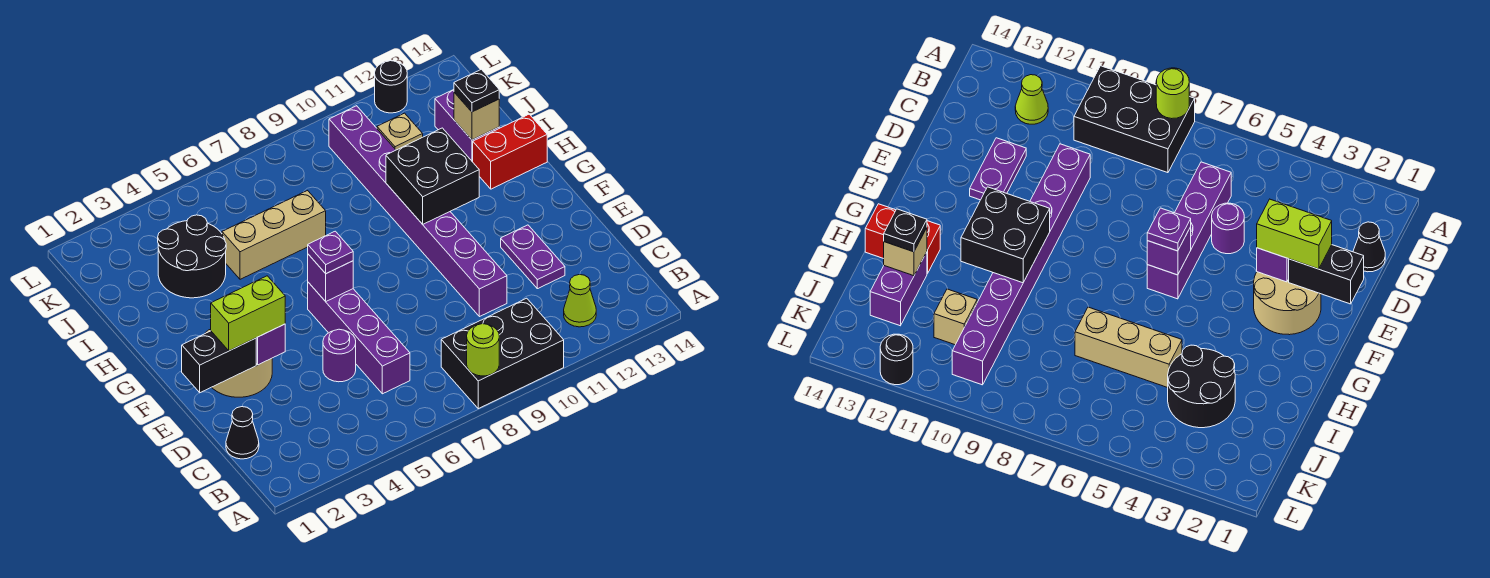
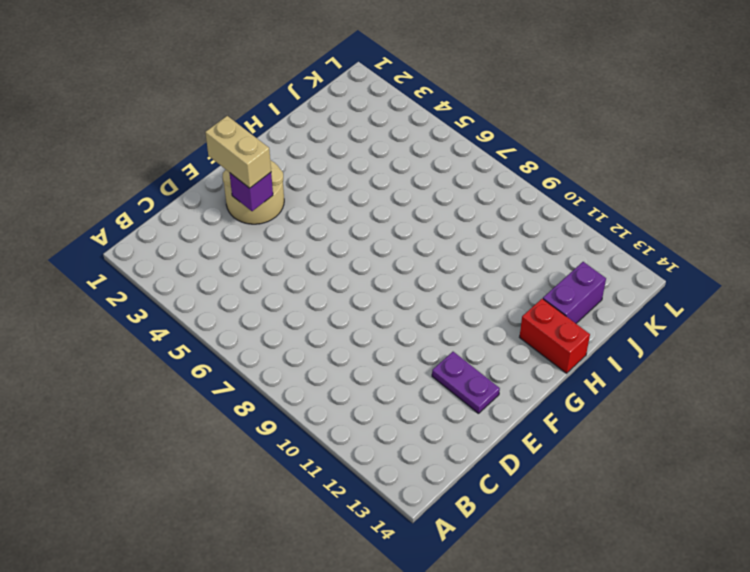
tan 1x2 brick [205,116,271,188] -> lime 1x2 brick [211,276,285,351]
purple 1x2 plate [432,352,500,414] -> purple 1x2 plate turned to [501,225,565,289]
none -> black 2x3 brick [441,298,564,409]
none -> lime 1x1 cone [564,275,596,327]
none -> black 1x1 cone [226,407,259,459]

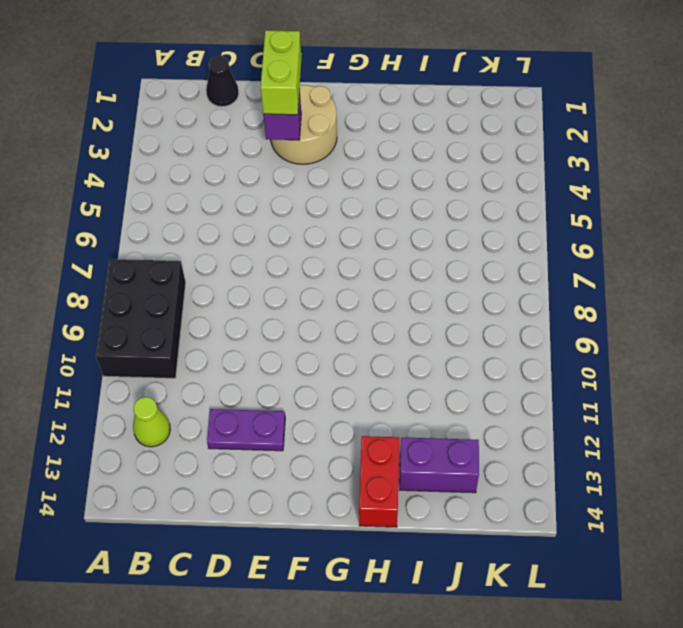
none -> purple 1x4 brick [308,282,410,394]
none -> purple 1x1 round brick [323,329,356,382]
none -> purple 1x8 brick [329,106,507,317]

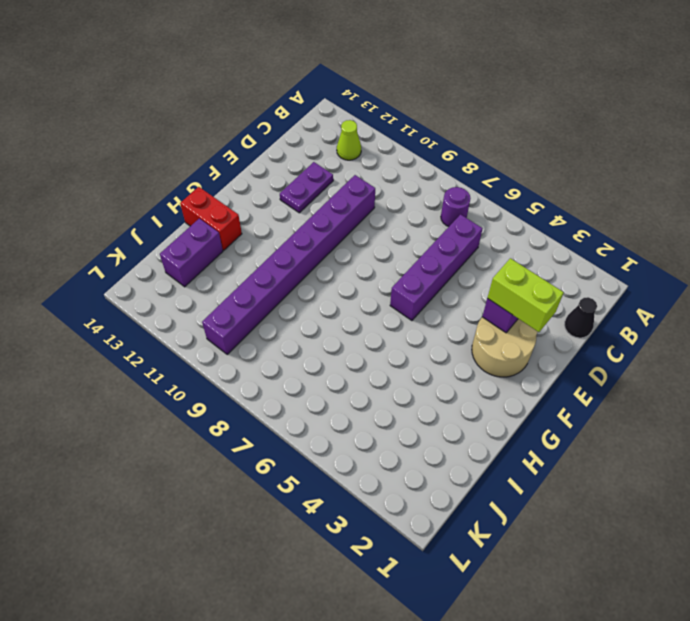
purple 1x1 round brick [441,187,471,227] -> purple 1x1 round brick moved to [323,329,356,382]
none -> black 2x3 brick [441,298,564,409]
none -> black 2x2 round brick [158,215,226,298]
none -> tan 1x3 brick [222,191,326,279]

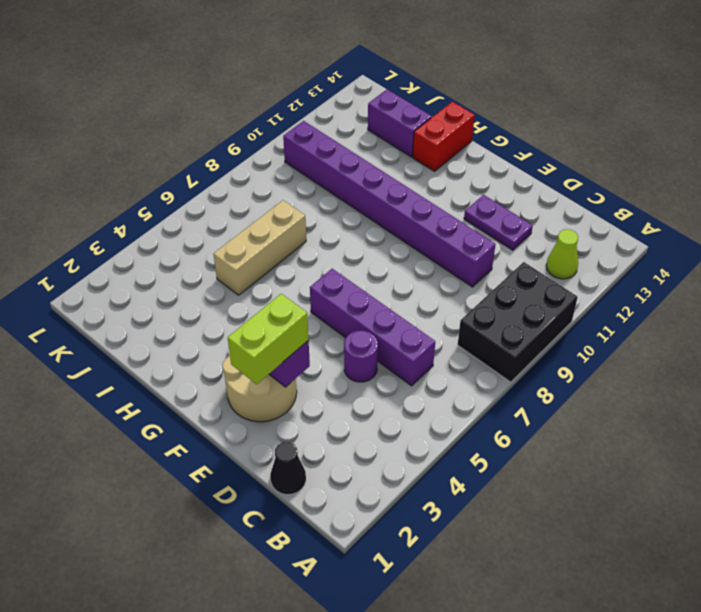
none -> black 2x2 round brick [158,215,226,298]
none -> tan 1x1 brick [377,113,423,150]
none -> black 1x1 round brick [375,61,407,113]

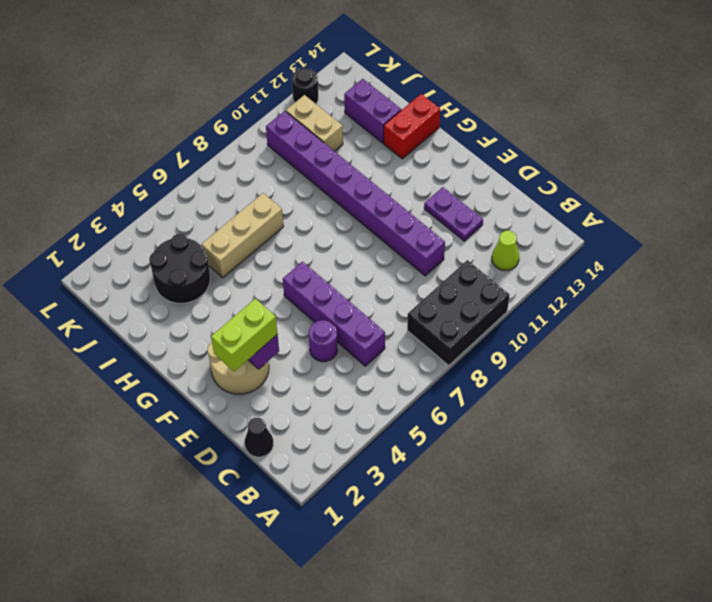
tan 1x2 brick [286,95,343,151] -> tan 1x1 brick [377,113,423,150]
none -> lime 1x1 round brick [467,324,499,376]
none -> black 1x2 brick [182,331,256,393]
none -> purple 1x1 brick [308,254,353,301]

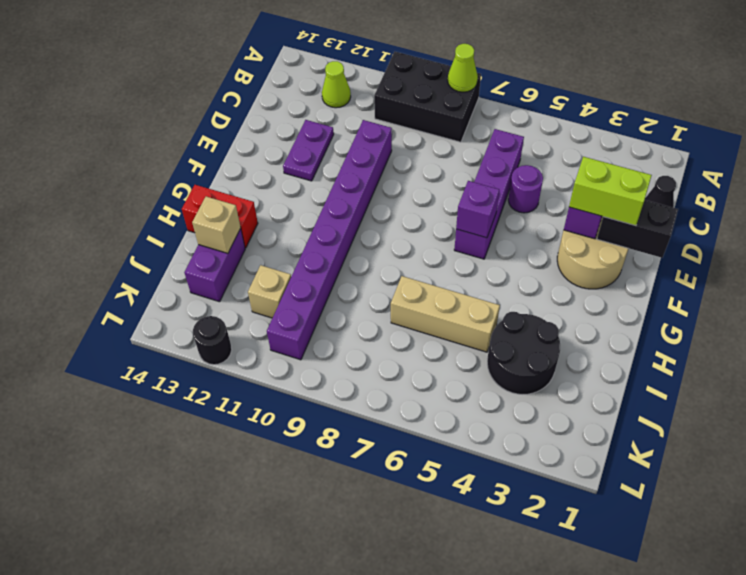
lime 1x1 cone [448,44,478,92] -> lime 1x1 round brick [467,324,499,376]
none -> black 2x2 brick [386,128,479,224]
none -> purple 1x1 plate [308,231,353,274]
none -> black 1x1 plate [454,69,499,112]

